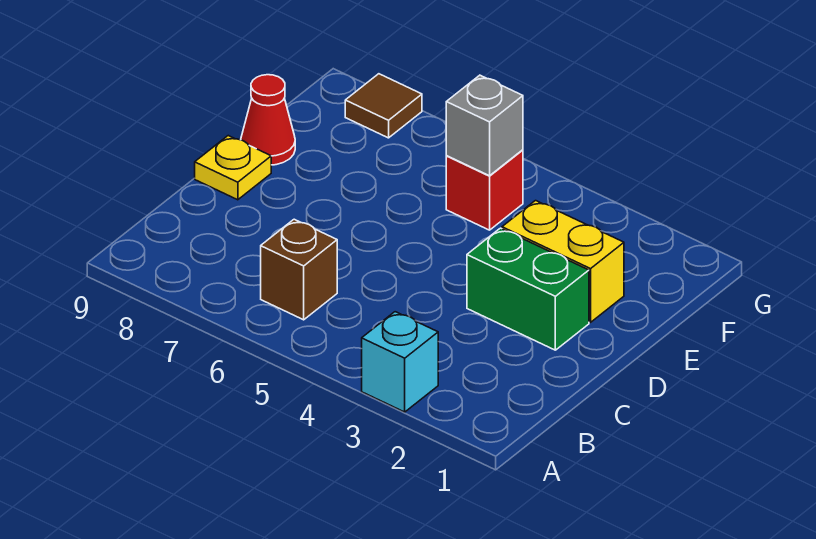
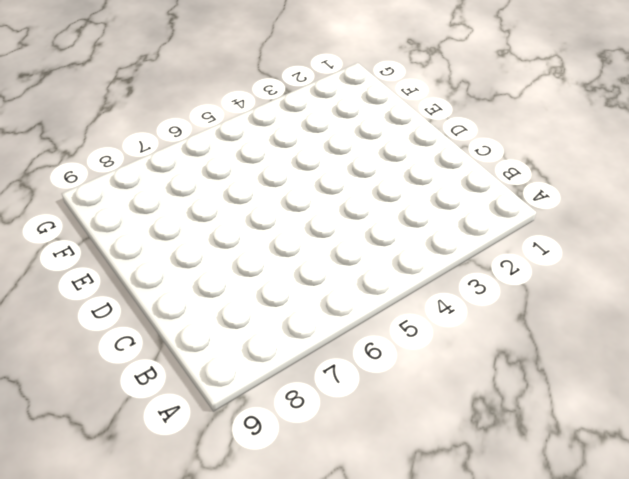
none -> cyan 1x1 brick [362,312,438,412]
none -> brown 1x1 brick [261,219,337,320]

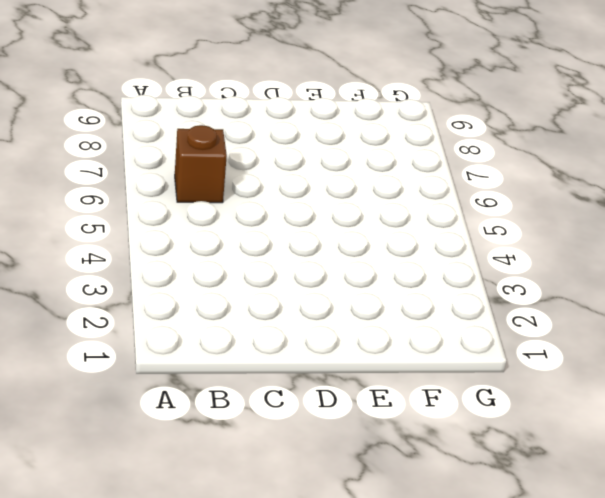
none -> cyan 1x1 brick [362,312,438,412]
none -> green 1x2 brick [467,228,589,350]

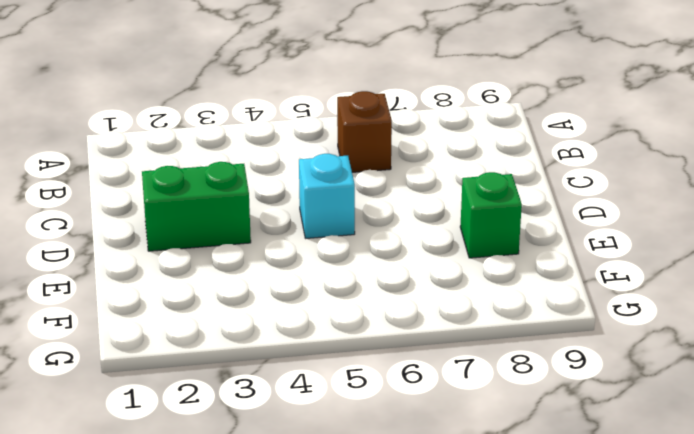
cyan 1x1 brick [299,154,355,238] -> cyan 1x1 brick moved to [362,312,438,412]
green 1x1 brick [460,172,522,258] -> none
none -> yellow 1x1 plate [195,136,271,200]
none -> yellow 1x2 brick [502,201,624,322]

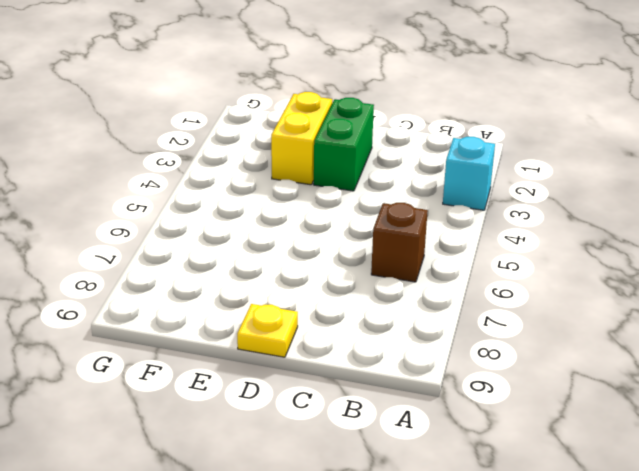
none -> red 1x1 cone [241,75,295,165]
none -> red 1x1 brick [446,150,523,230]

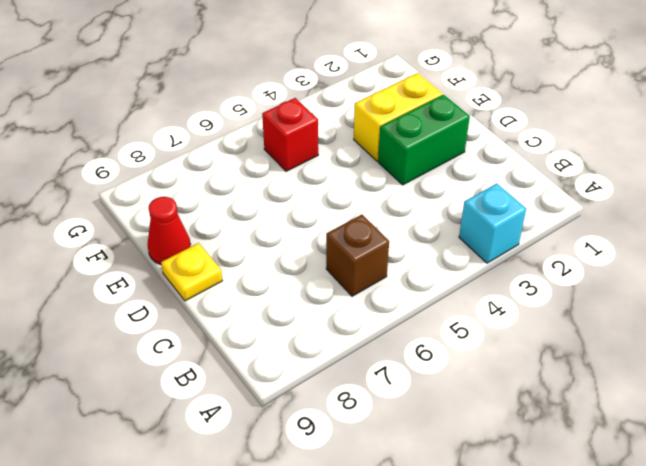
none -> brown 1x1 tile [345,74,422,138]
none -> grey 1x1 brick [446,75,523,176]

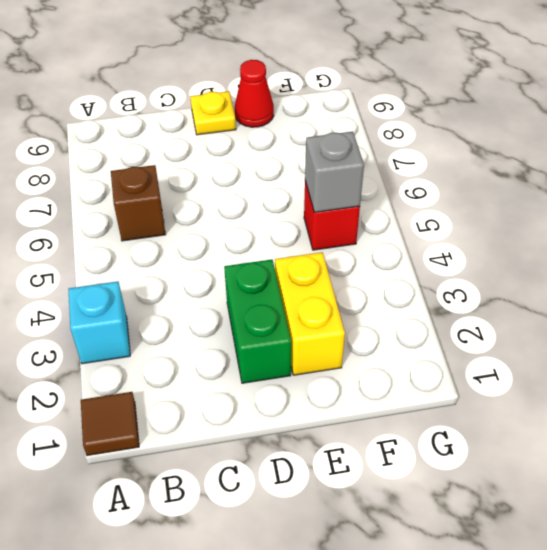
brown 1x1 tile [81,392,139,456] -> brown 1x1 tile moved to [345,74,422,138]

